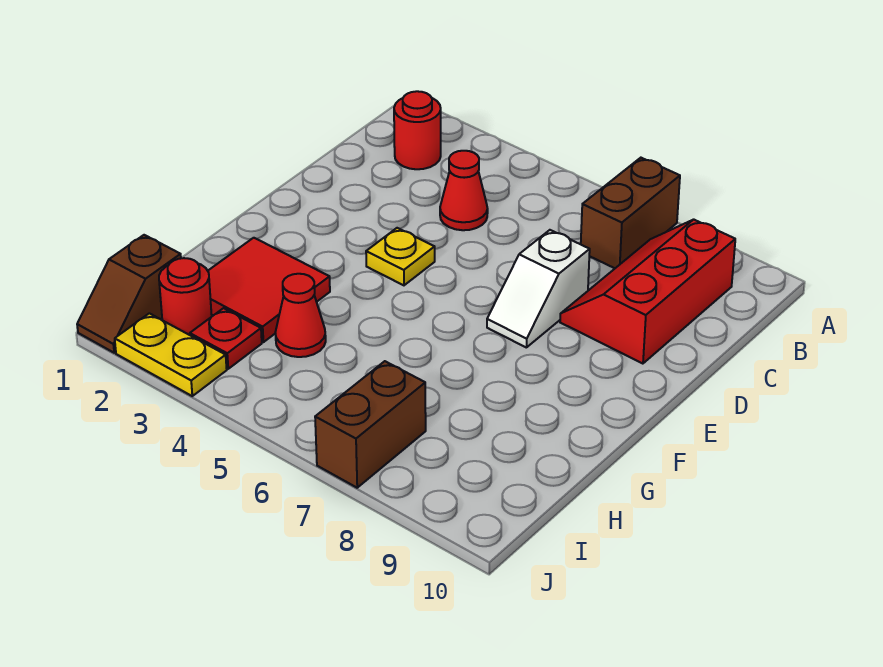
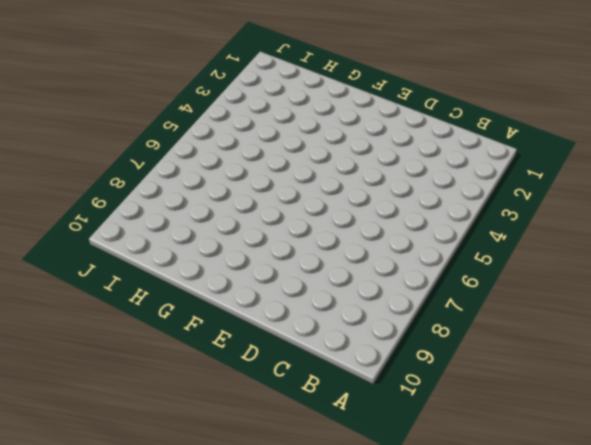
none -> brown 1x2 brick [581,158,680,268]
none -> red 1x1 round brick [394,91,441,169]
none -> red 2x3 slope [560,219,735,364]

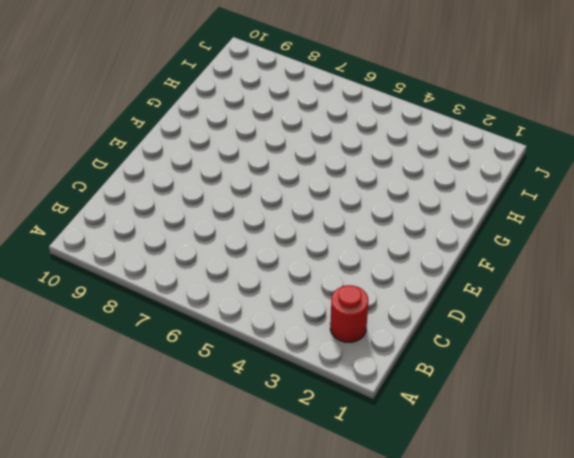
none -> brown 1x2 brick [581,158,680,268]
none -> red 2x3 slope [560,219,735,364]
none -> red 1x1 cone [440,151,488,230]

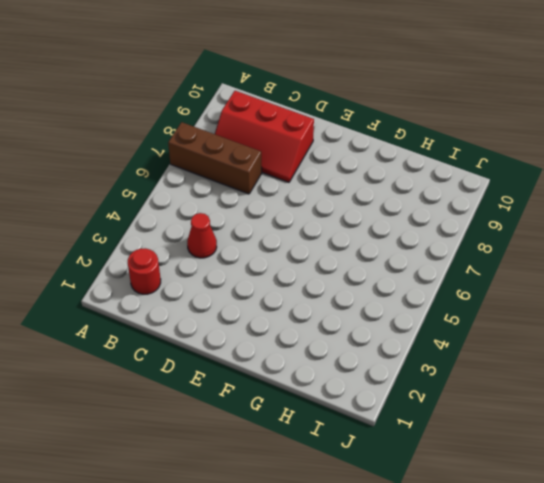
brown 1x3 brick [168,122,262,194] -> brown 1x2 brick [581,158,680,268]
none -> white 1x2 slope [487,230,590,347]
none -> yellow 1x1 plate [366,228,435,285]
none -> red 2x2 tile [208,238,330,342]

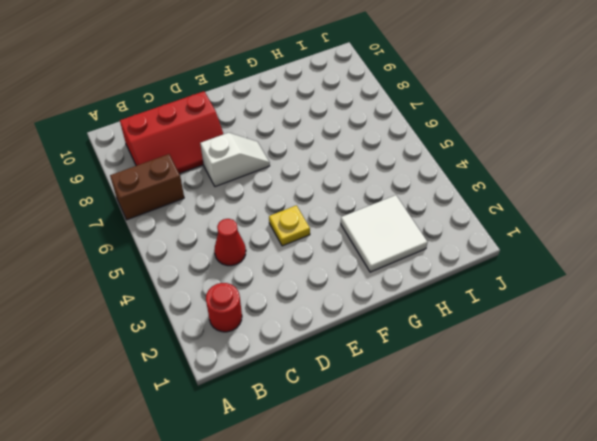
white 2x2 tile [341,195,428,272] -> red 2x2 tile [208,238,330,342]
none -> red 1x1 cone [275,274,326,357]
none -> brown 1x2 slope [77,235,181,353]
none -> red 1x1 round brick [159,258,212,335]

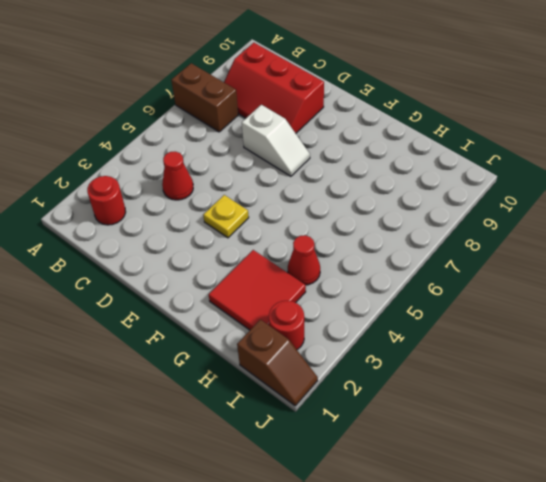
none -> red 1x1 plate [190,308,262,369]
none -> brown 1x2 brick [315,361,426,488]
none -> yellow 1x2 plate [115,313,227,396]

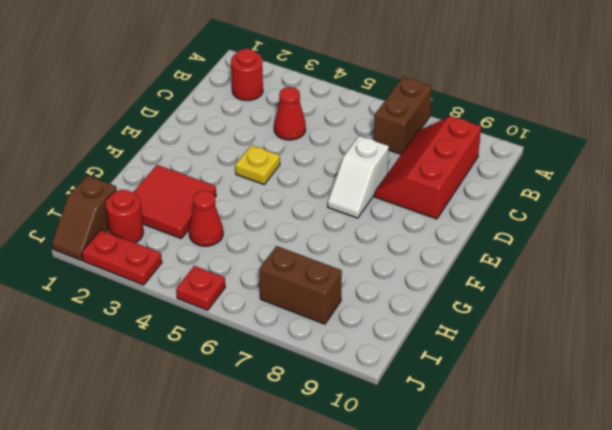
brown 1x2 brick [259,246,342,324] -> brown 1x2 brick turned to [315,361,426,488]
red 1x2 plate [82,230,162,285] -> yellow 1x2 plate [115,313,227,396]
red 1x1 plate [176,266,225,310] -> red 1x1 plate moved to [190,308,262,369]

